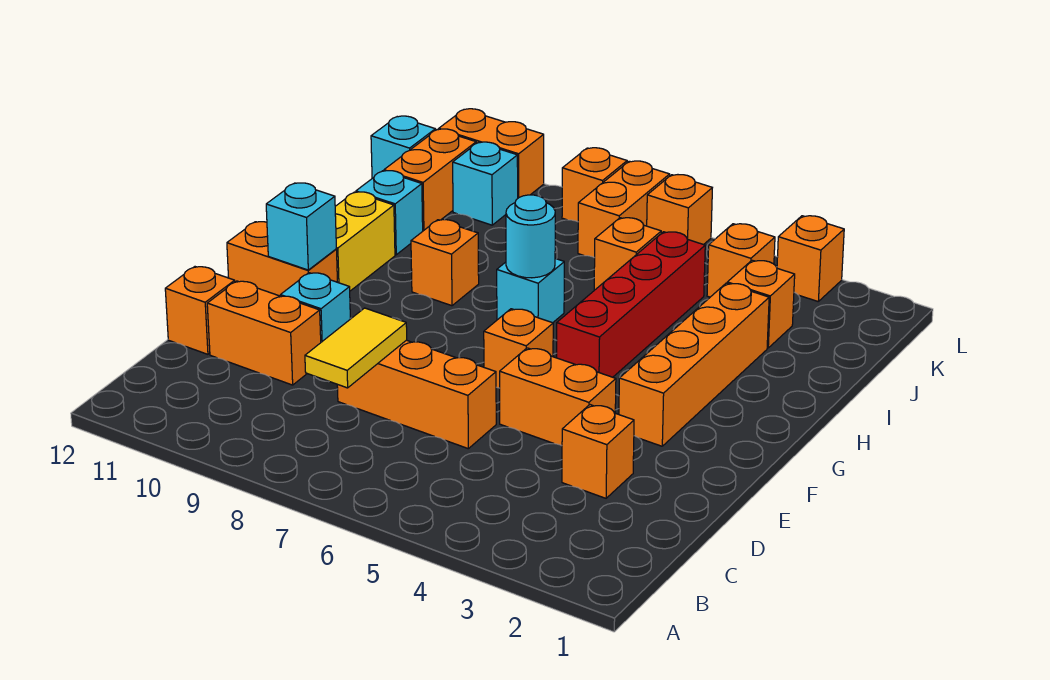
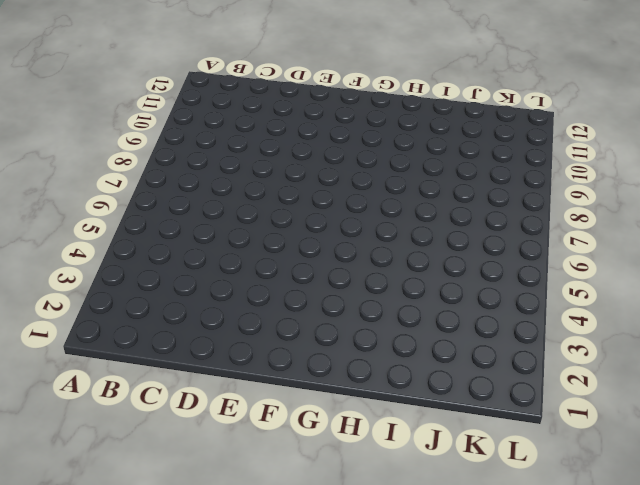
none -> orange 1x1 brick [562,405,634,498]
none -> orange 1x3 brick [337,340,496,449]
none -> orange 1x2 brick [207,281,321,385]

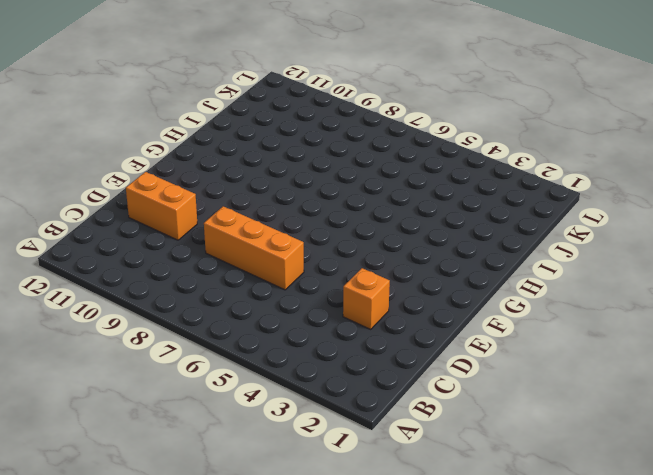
none -> orange 1x1 brick [165,267,235,354]
none -> orange 1x2 brick [500,348,616,446]
none -> cyan 1x1 brick [280,273,350,342]

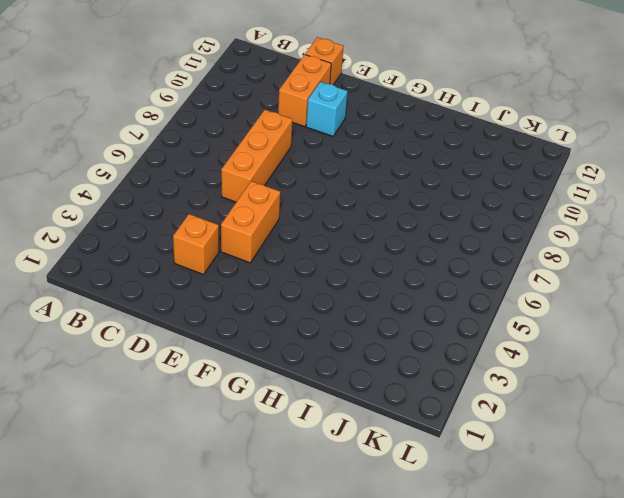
none -> orange 1x4 brick [619,283,769,446]
none -> orange 1x1 brick [484,309,553,388]
none -> orange 1x2 brick [227,222,337,296]

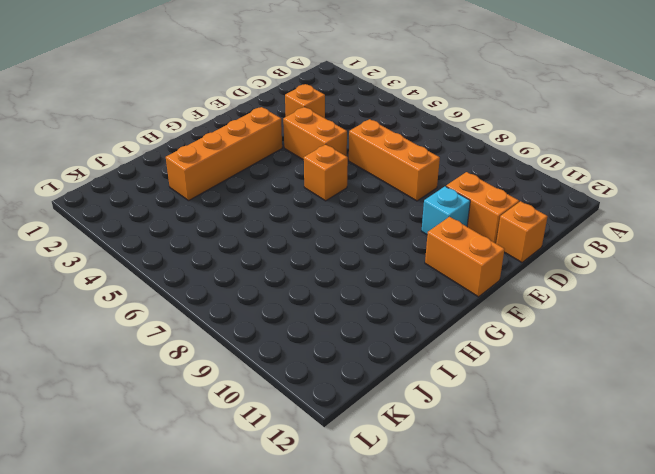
none -> red 1x4 brick [557,232,705,377]
none -> yellow 1x2 brick [335,192,395,291]
none -> cyan 1x1 brick [497,259,564,323]

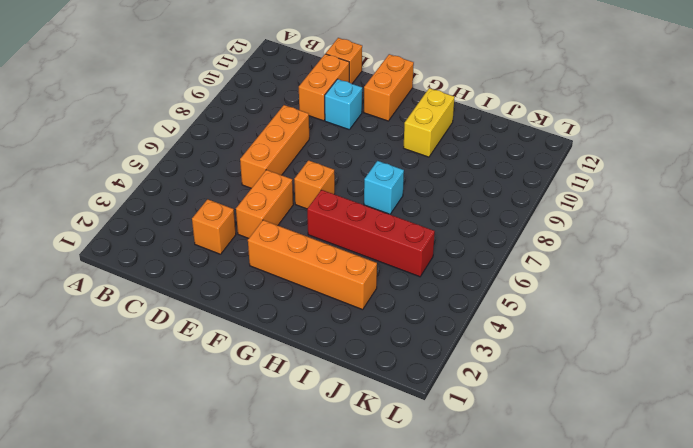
yellow 1x2 brick [404,88,455,157] -> yellow 1x2 brick turned to [335,192,395,291]
none -> orange 1x1 brick [411,220,479,306]
none -> cyan 1x1 brick [356,171,423,255]
none -> orange 1x1 brick [727,260,795,348]

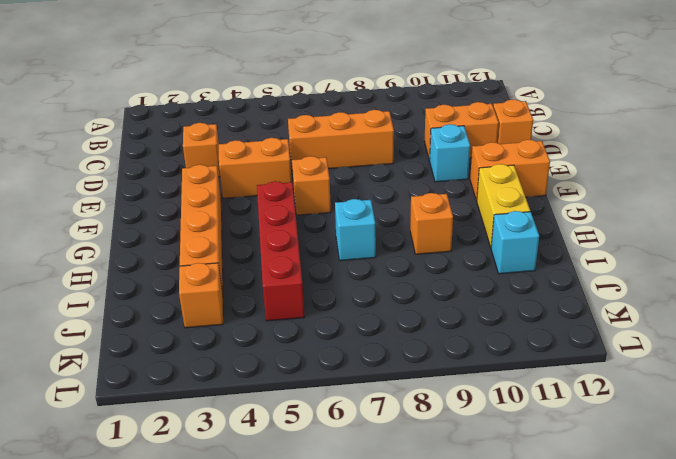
none -> orange 1x1 brick [594,218,661,290]
none -> orange 1x2 brick [384,129,476,231]
none -> orange 1x1 brick [707,224,775,297]

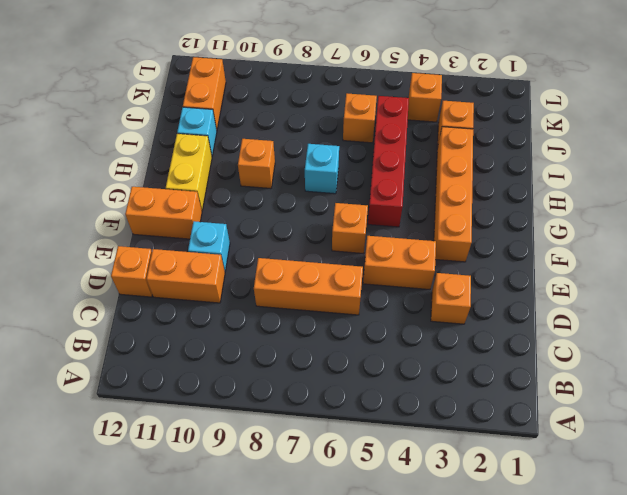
none -> orange 1x2 brick [578,161,670,258]
none -> cyan 1x1 brick [453,142,518,225]
none -> cyan 1x1 brick [371,116,436,178]

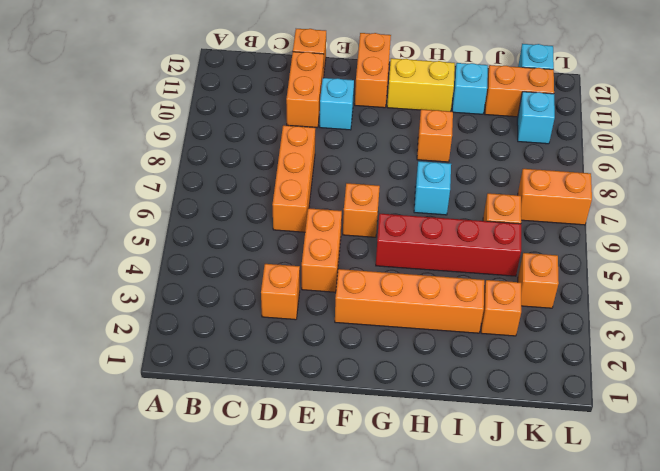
none -> orange 1x1 brick [777,216,844,301]
none -> orange 1x1 brick [647,175,712,245]
none -> orange 1x1 brick [562,148,627,222]

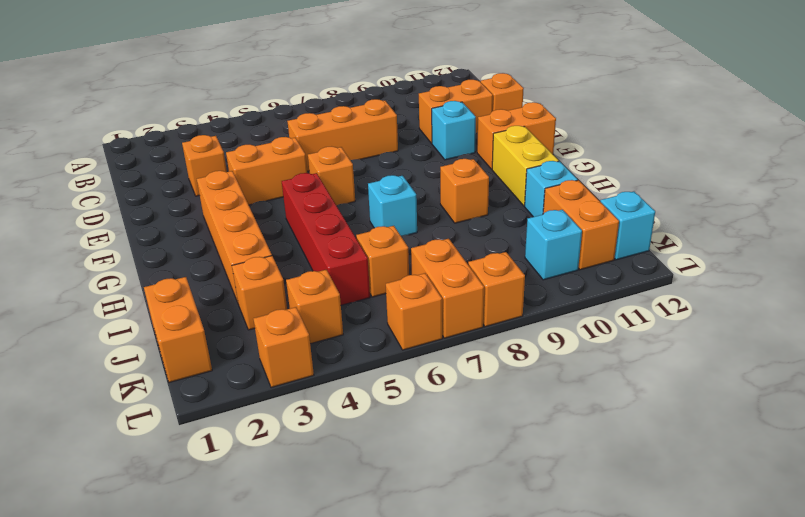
orange 1x2 brick [144,277,212,383] -> orange 1x2 brick turned to [439,109,544,198]
none -> yellow 1x2 tile [305,308,407,388]
none -> cyan 1x1 brick [266,183,336,270]
none -> cyan 1x1 round brick [506,195,555,278]

